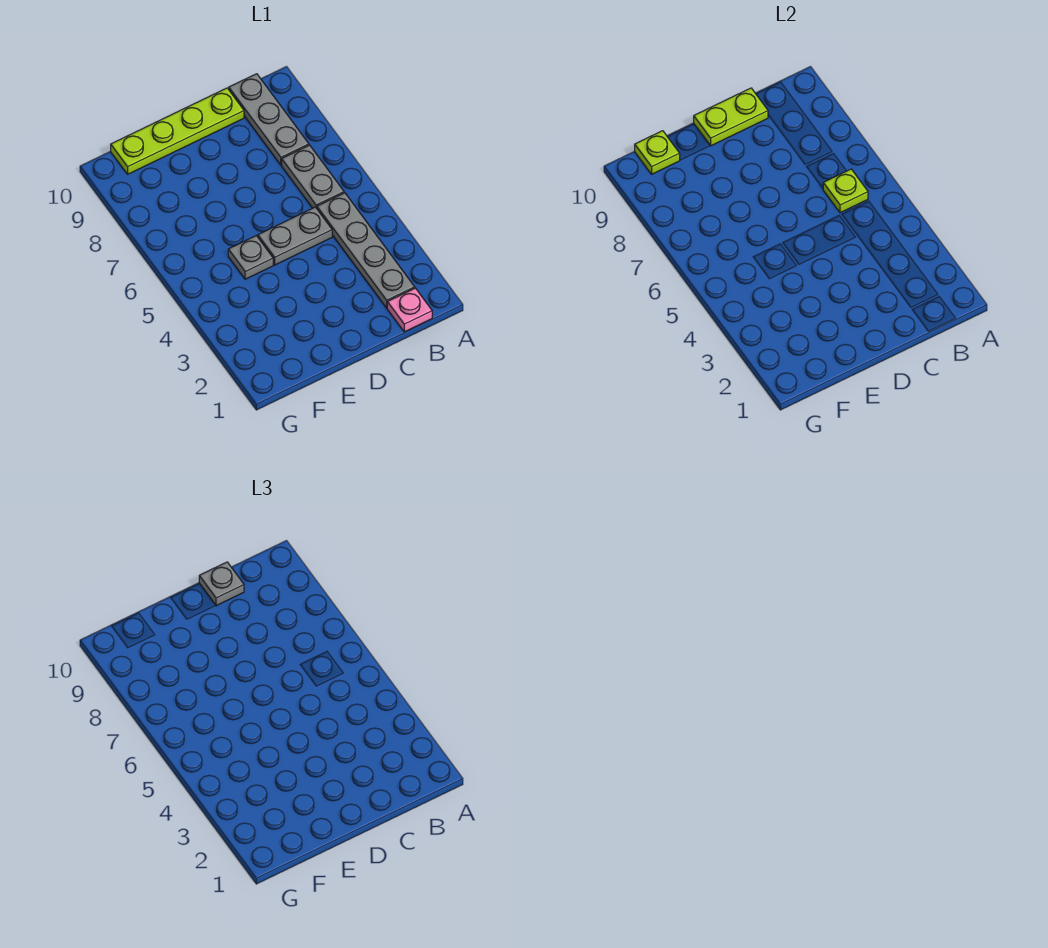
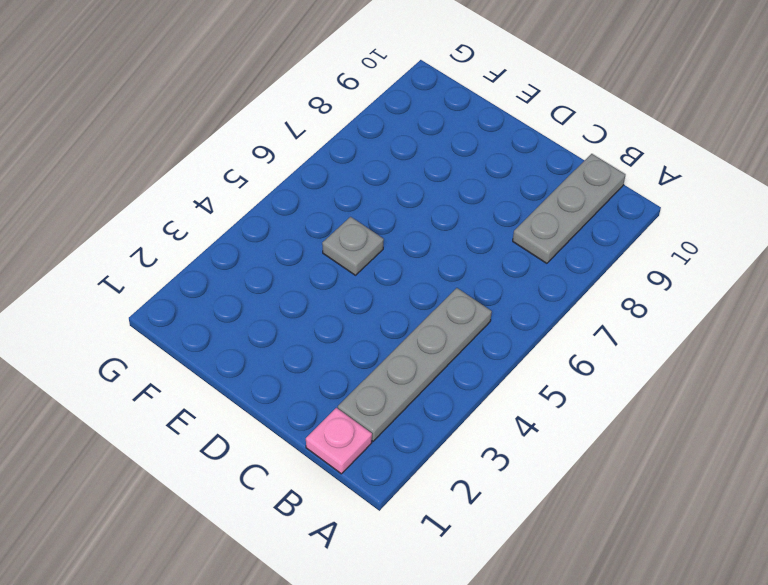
none -> grey 1x2 plate [282,145,344,208]
none -> grey 1x2 plate [258,207,332,265]

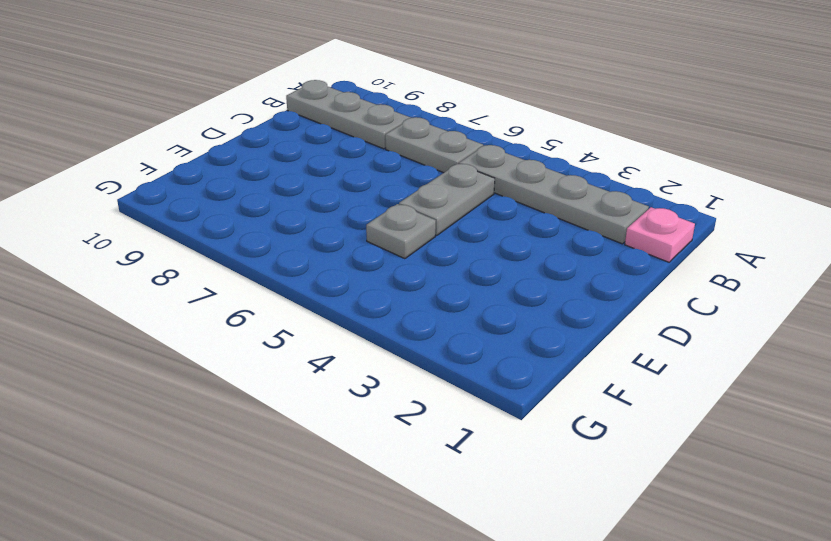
none -> lime 1x4 plate [111,88,244,174]
none -> lime 1x1 plate [823,169,868,213]

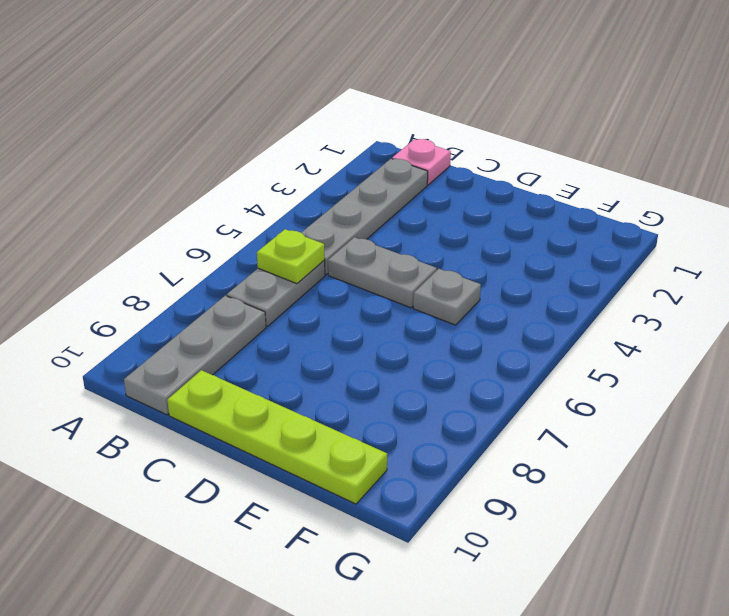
none -> lime 1x2 plate [694,88,768,146]
none -> lime 1x1 plate [635,131,680,174]

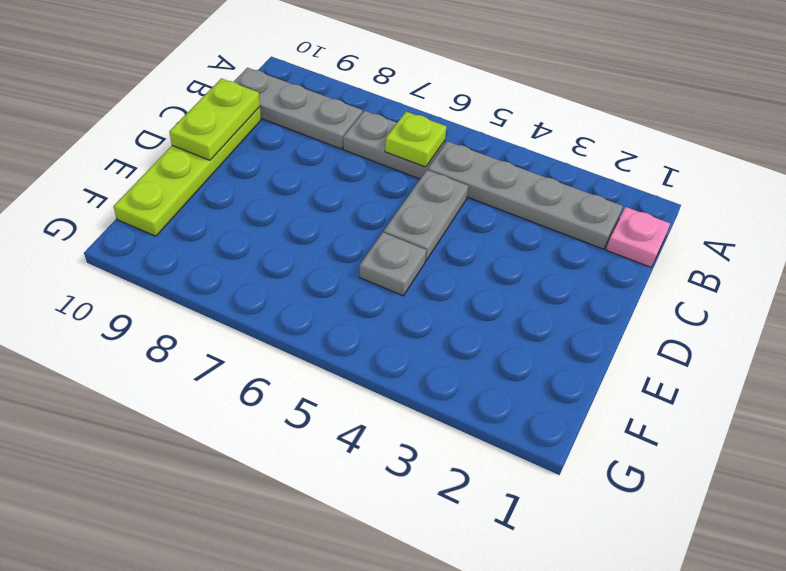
none -> lime 1x1 plate [635,131,680,174]
none -> grey 1x1 plate [199,562,244,606]

